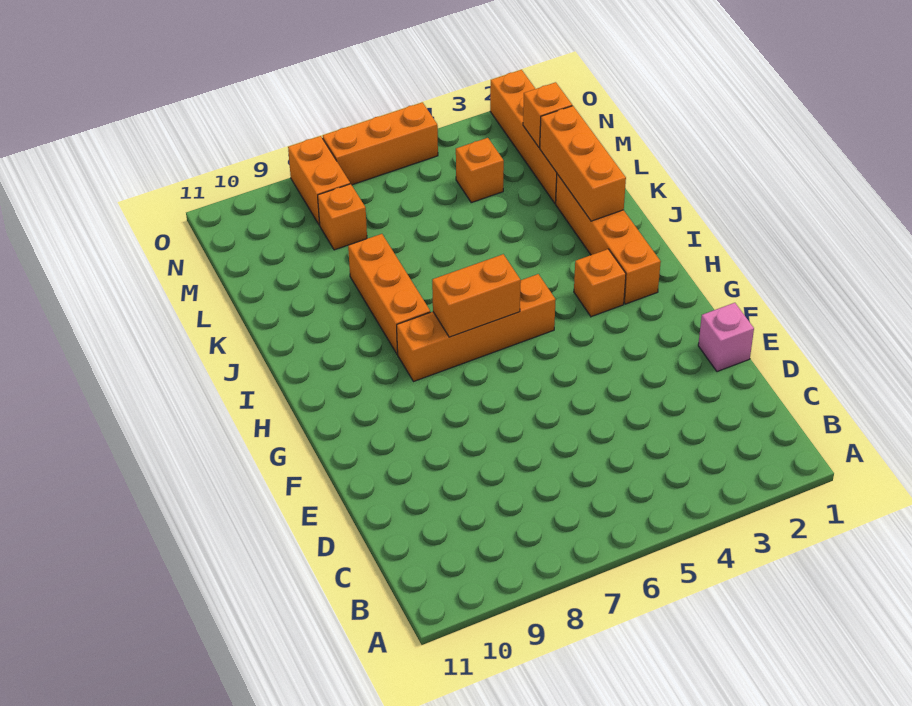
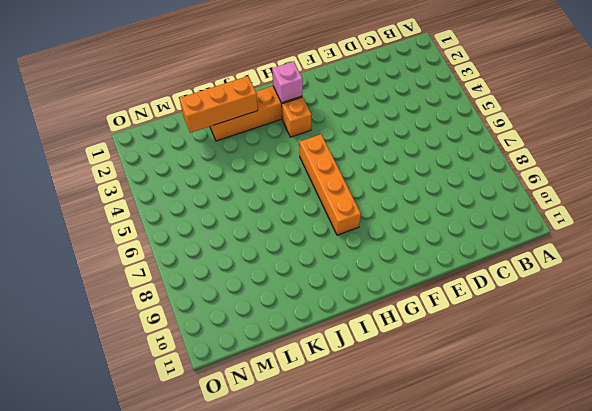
pink 1x1 brick [272,61,303,103] -> pink 1x1 brick moved to [698,303,754,372]
none -> orange 1x3 brick [348,234,430,354]
none -> orange 1x4 brick [490,70,557,203]
none -> orange 1x1 brick [456,138,504,203]

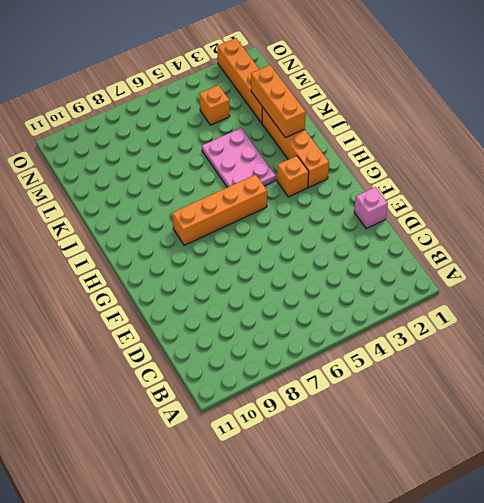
pink 2x3 plate [202,128,276,187] -> none
none -> orange 1x3 brick [348,234,430,354]
none -> orange 1x1 brick [318,184,367,250]
none -> orange 1x2 brick [288,136,350,225]

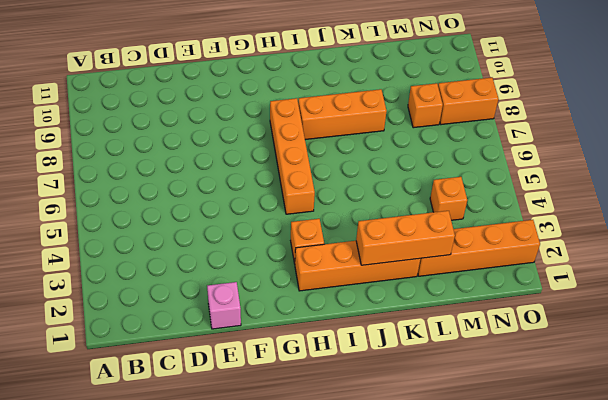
none -> orange 1x3 brick [323,102,438,185]
none -> orange 1x2 brick [432,254,521,337]
none -> orange 1x1 brick [523,82,572,148]

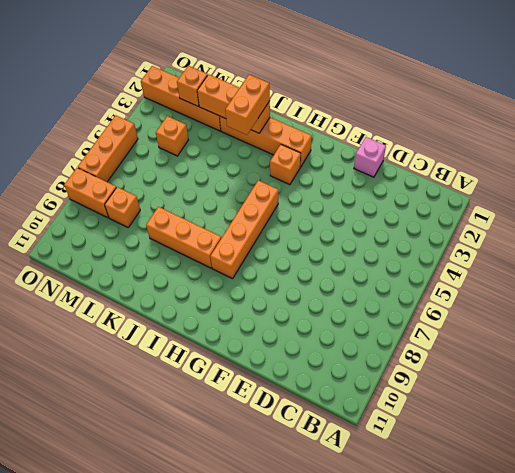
orange 1x2 brick [225,75,270,135] -> orange 1x2 brick moved to [432,254,521,337]

